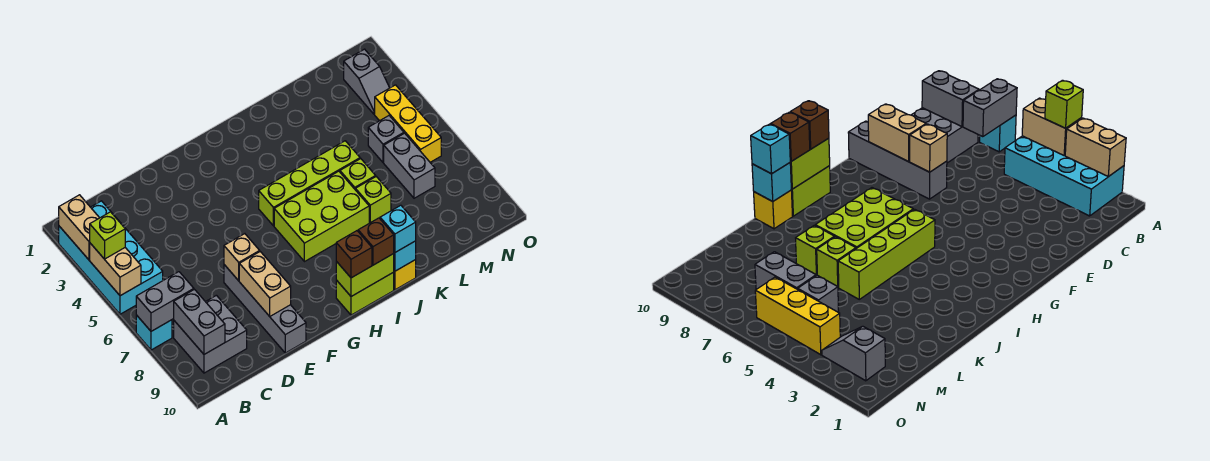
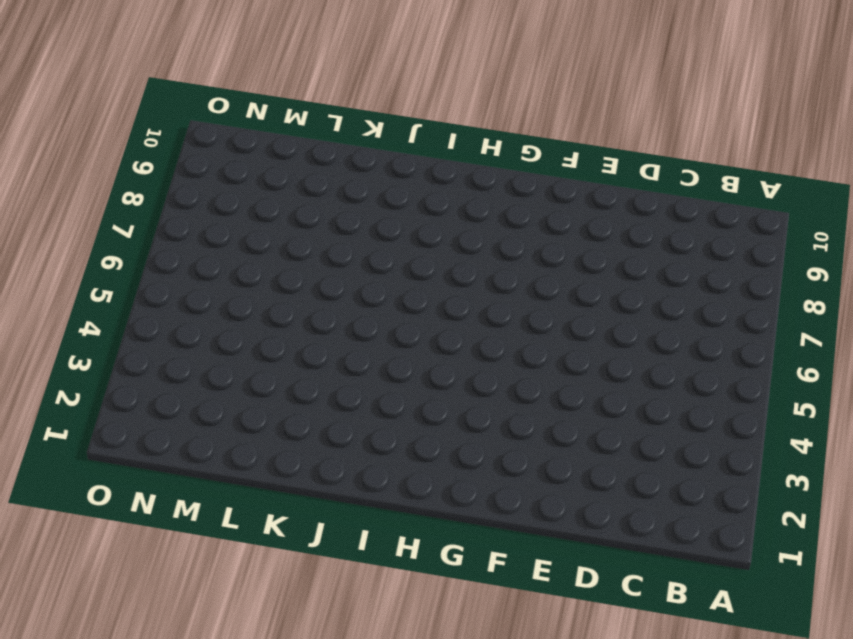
none -> cyan 2x4 brick [59,201,163,314]
none -> cyan 1x1 brick [136,315,172,350]
none -> grey 2x2 brick [174,295,247,373]

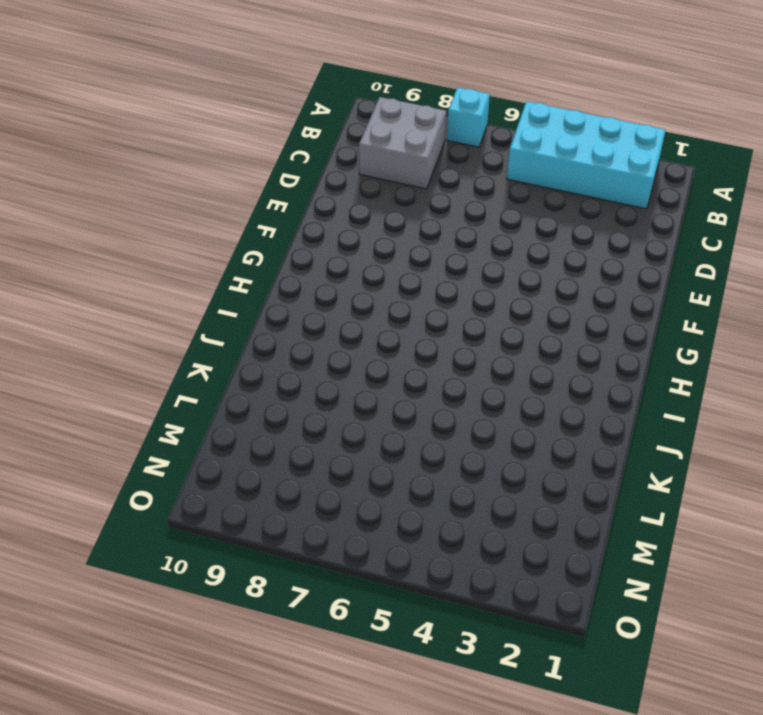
none -> grey 1x4 brick [224,265,306,353]
none -> lime 1x4 brick [259,141,360,226]
none -> lime 2x3 brick [274,171,369,262]

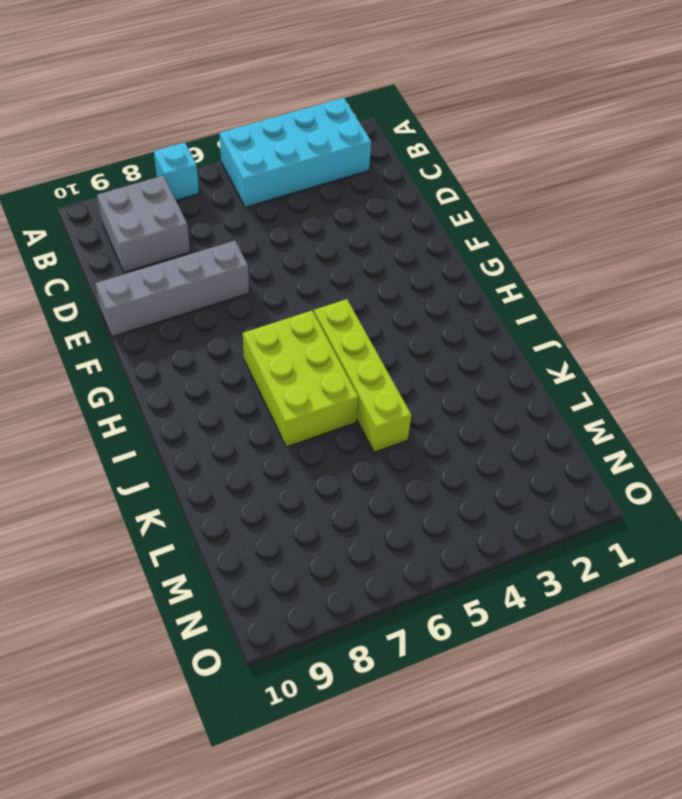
none -> lime 1x2 brick [336,272,394,315]
none -> yellow 1x1 brick [394,260,416,290]
none -> lime 1x1 brick [340,159,376,189]

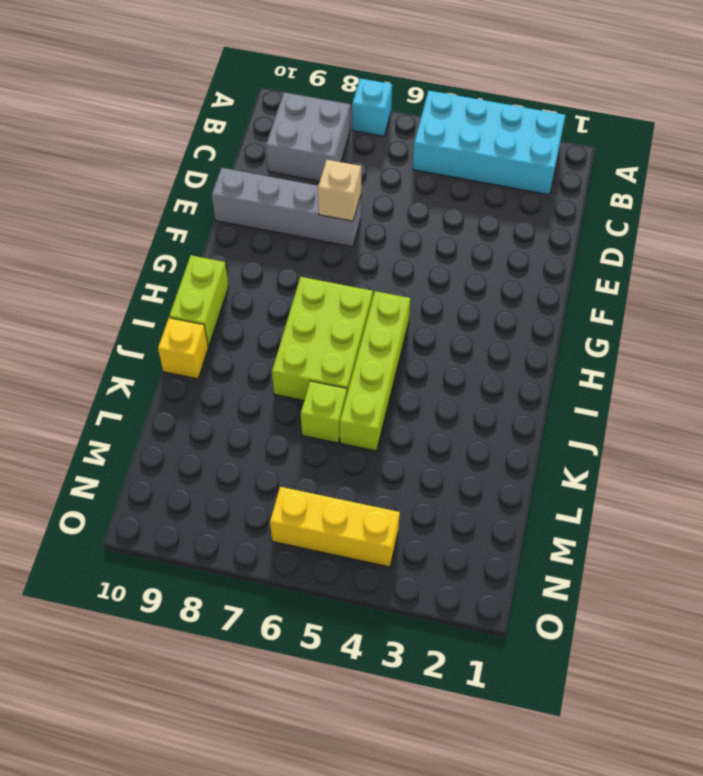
none -> lime 1x1 brick [355,177,391,223]
none -> grey 1x1 brick [368,116,404,163]
none -> grey 1x2 brick [384,133,435,198]

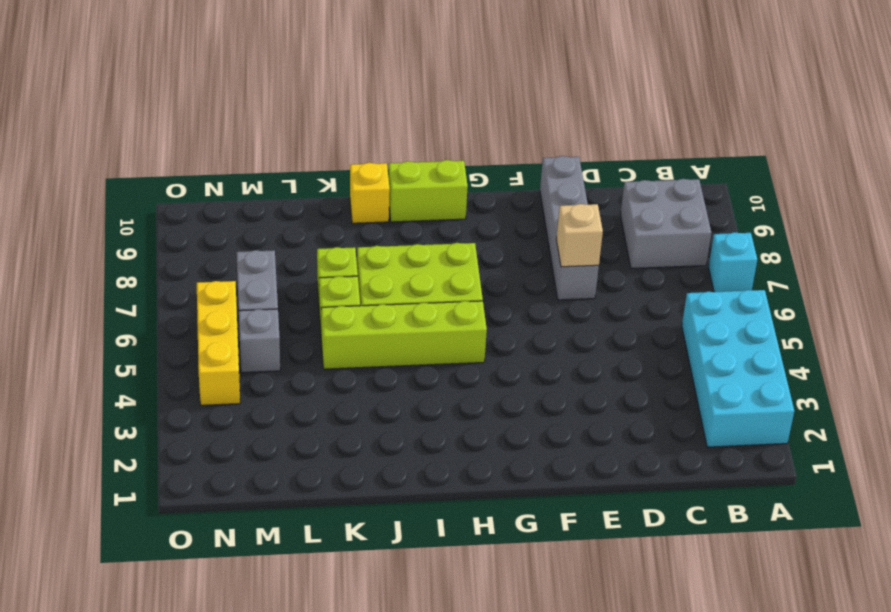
none -> grey 1x2 slope [344,49,389,114]
none -> tan 1x2 brick [59,195,99,260]
none -> tan 1x2 brick [90,243,141,296]

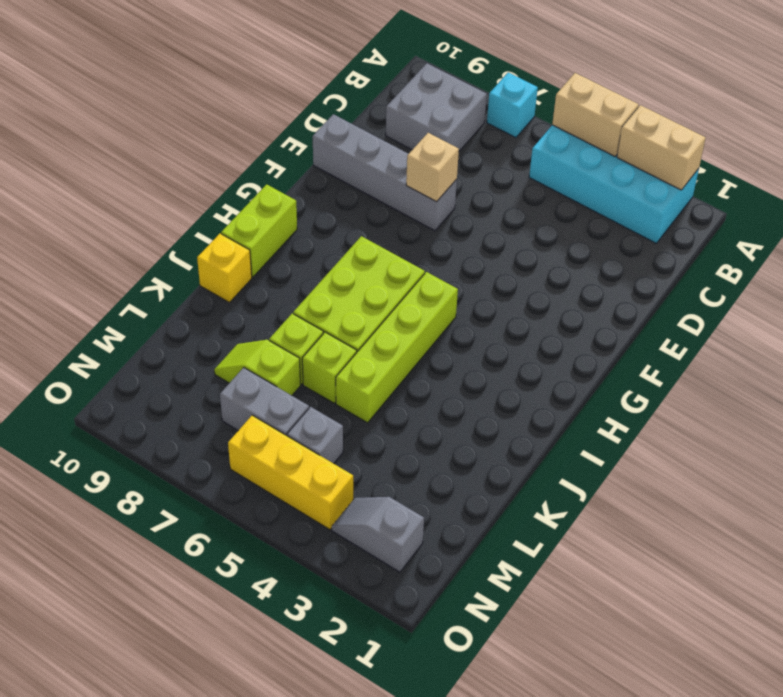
lime 1x2 slope [214,340,300,395] -> none
none -> grey 1x2 brick [136,272,194,331]
none -> grey 1x2 brick [174,289,225,354]
none -> tan 1x2 brick [239,252,291,316]

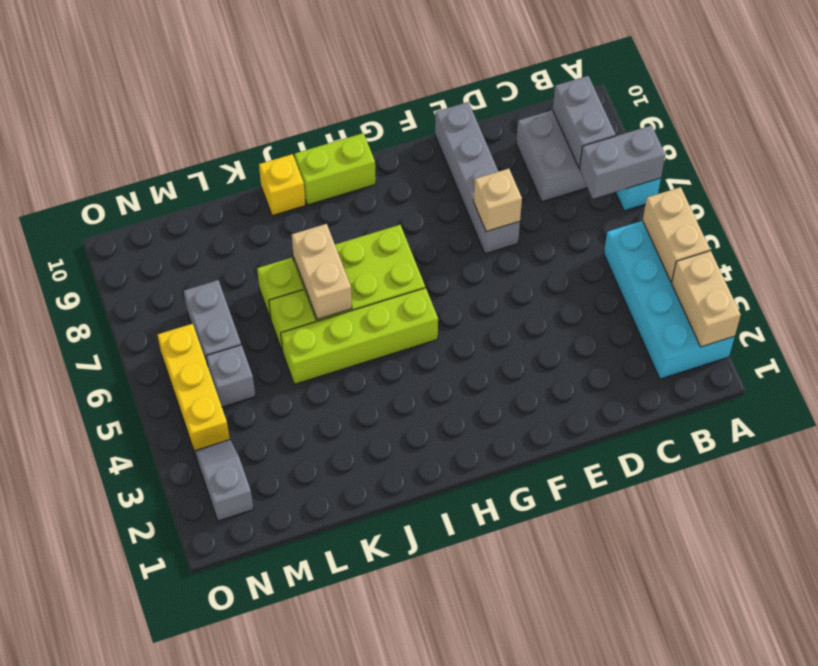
tan 1x2 brick [292,224,352,319] -> tan 1x2 brick moved to [239,252,291,316]
none -> lime 1x2 brick [336,254,394,296]
none -> cyan 1x1 brick [393,241,416,271]
none -> lime 1x1 brick [90,212,125,259]

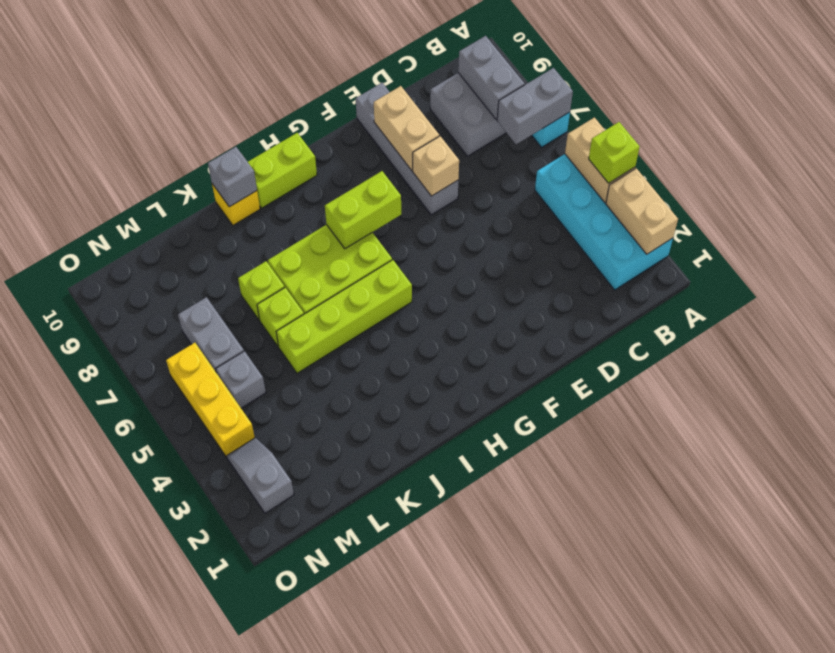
lime 1x2 brick [325,171,401,249] -> lime 1x2 brick moved to [336,254,394,296]
grey 1x1 brick [208,147,257,207] -> cyan 1x1 brick [393,241,416,271]
none -> brown 1x1 brick [336,231,372,278]
none -> brown 1x1 brick [358,218,394,265]
none -> cyan 1x1 brick [380,205,416,252]

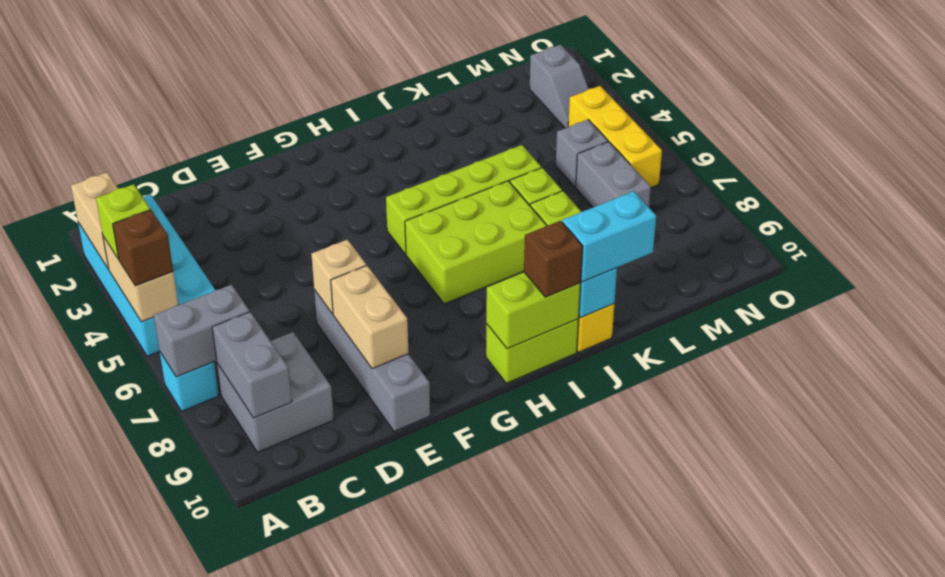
brown 1x1 brick [113,210,173,286] -> brown 1x1 brick moved to [336,231,372,278]
cyan 1x2 brick [562,191,656,282] -> cyan 1x1 brick [380,205,416,252]

